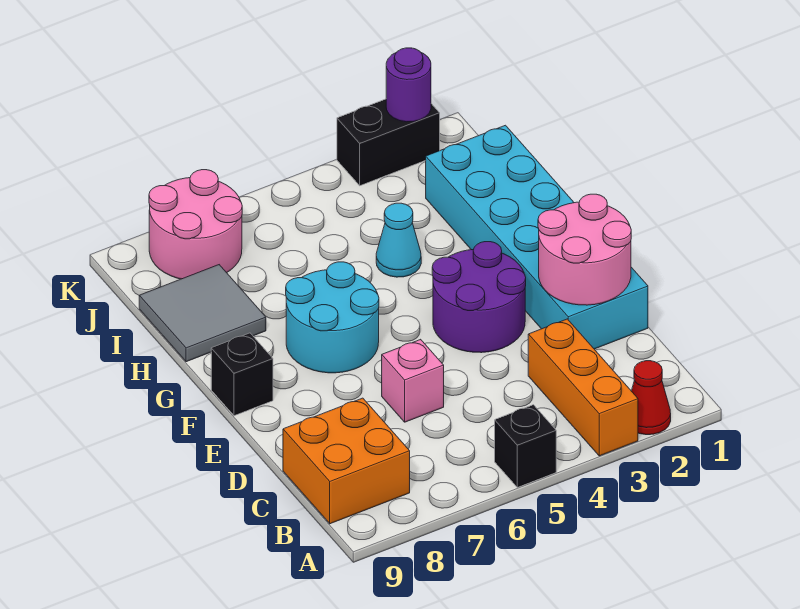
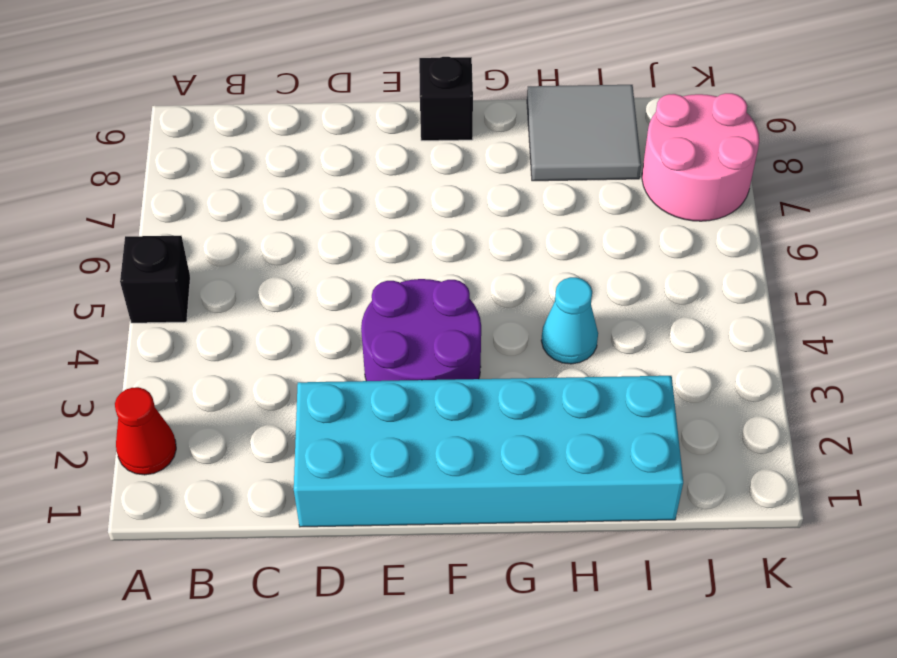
none -> orange 1x3 brick [528,319,638,456]
none -> orange 2x2 brick [283,398,410,524]
none -> pink 1x1 brick [382,339,444,422]

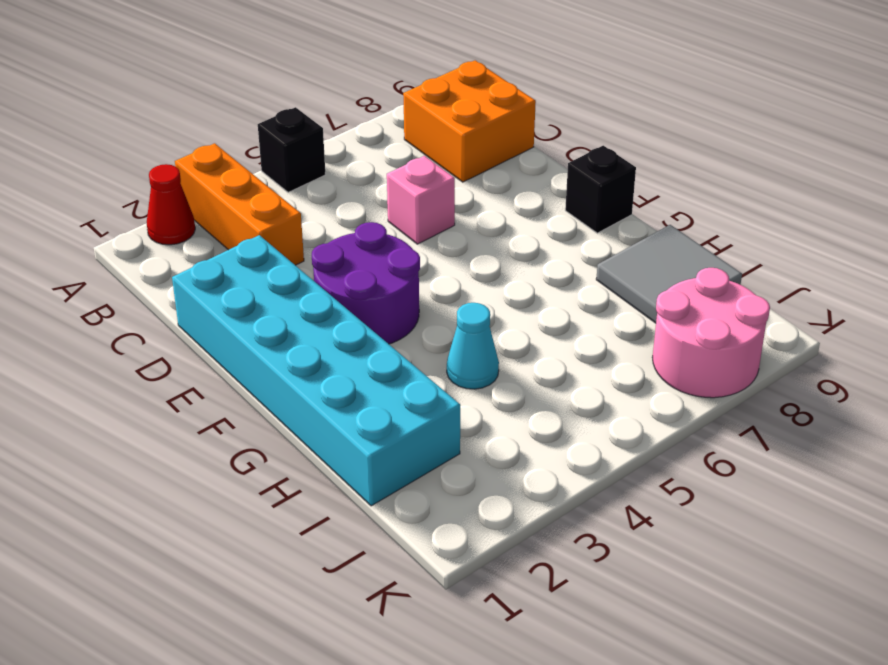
none -> cyan 2x2 round brick [286,262,379,373]
none -> black 1x2 brick [337,99,440,186]
none -> pink 2x2 round brick [538,194,631,305]

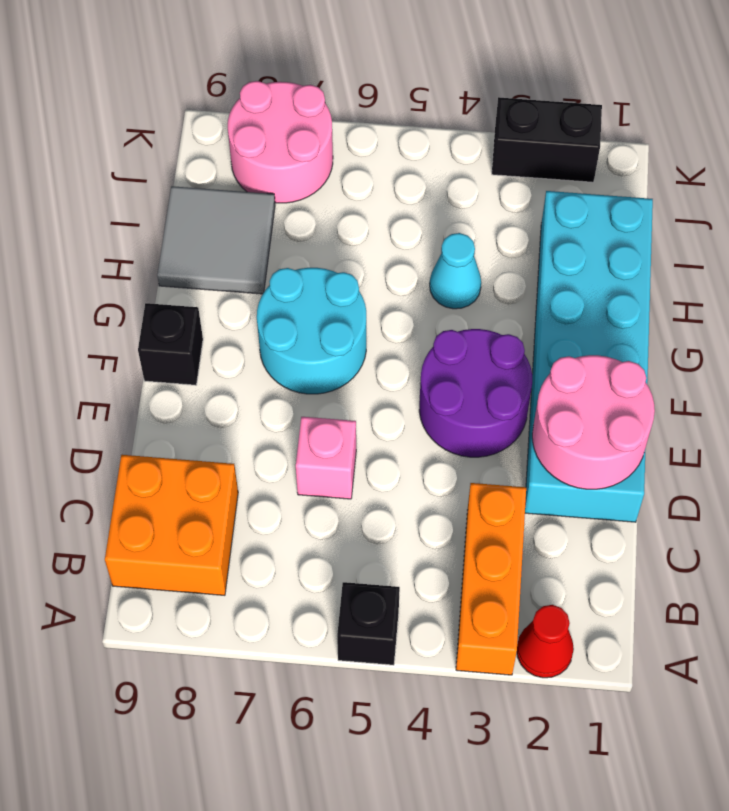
none -> purple 1x1 round brick [386,48,431,122]

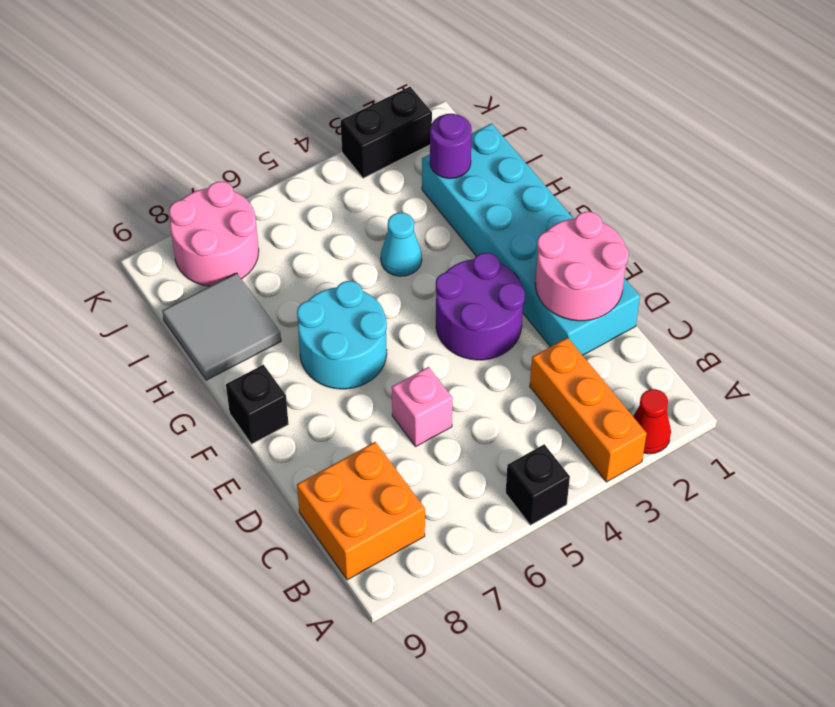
purple 1x1 round brick [430,114,472,179] -> purple 1x1 round brick moved to [386,48,431,122]

